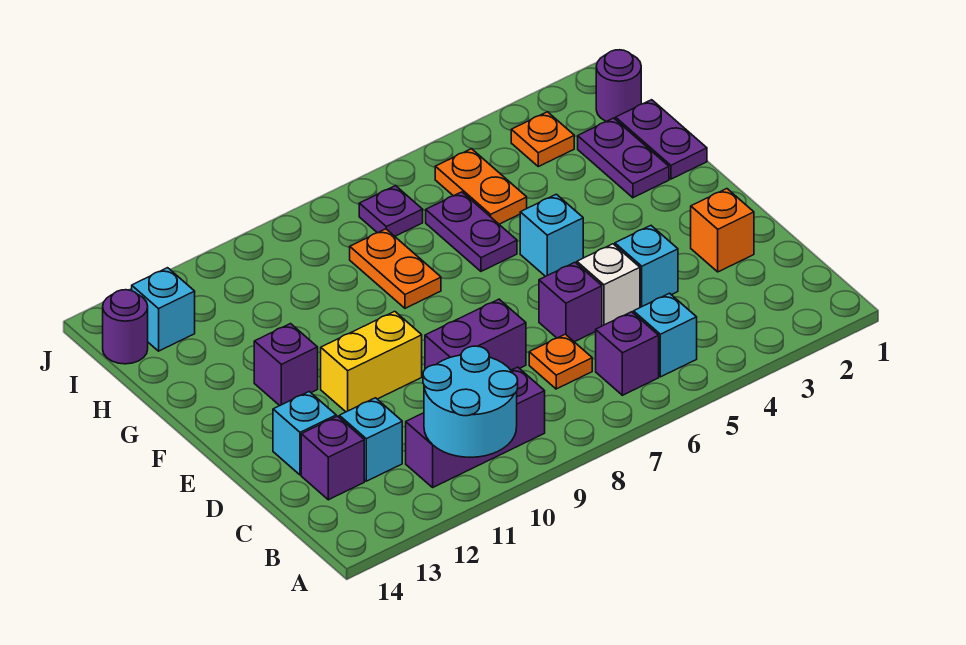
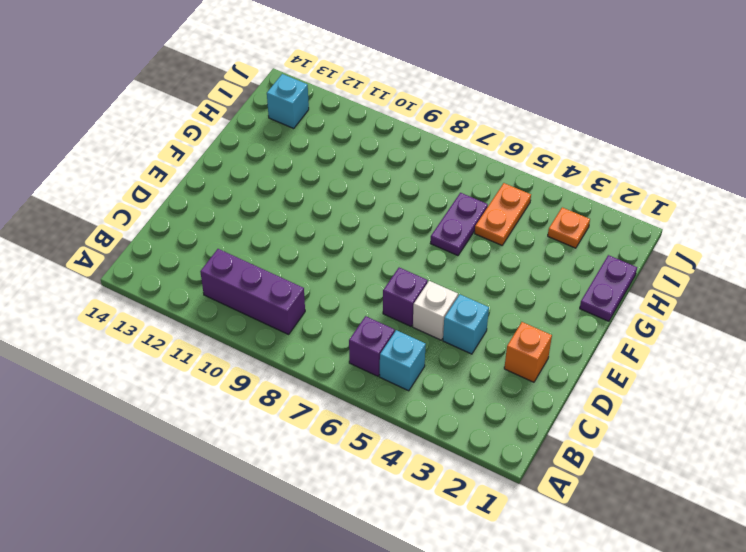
none -> orange 1x1 plate [529,334,592,389]
none -> cyan 1x1 brick [339,398,402,481]
none -> purple 1x1 brick [301,416,364,500]

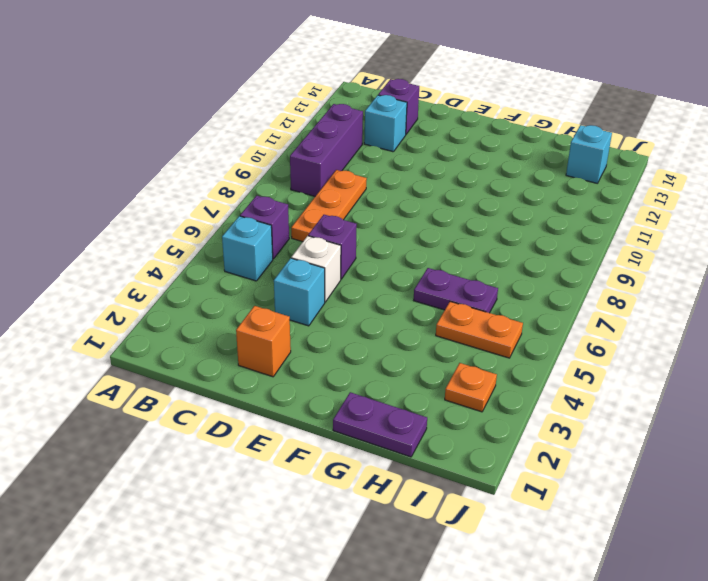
orange 1x3 plate [291,170,367,242] -> orange 1x1 plate [529,334,592,389]
none -> purple 1x2 brick [425,299,526,370]
none -> cyan 1x1 brick [273,392,336,475]
none -> yellow 1x2 brick [321,311,422,412]

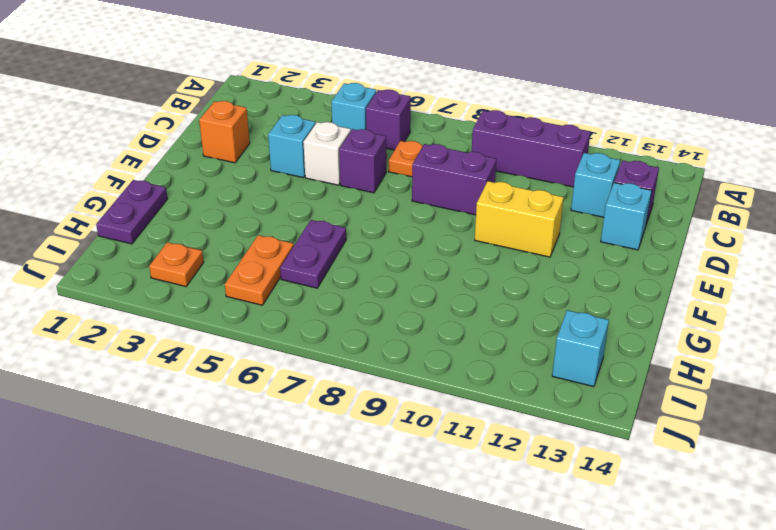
none -> cyan 1x1 brick [520,194,583,276]
none -> purple 1x1 brick [254,324,318,406]
none -> purple 1x2 plate [578,118,669,198]

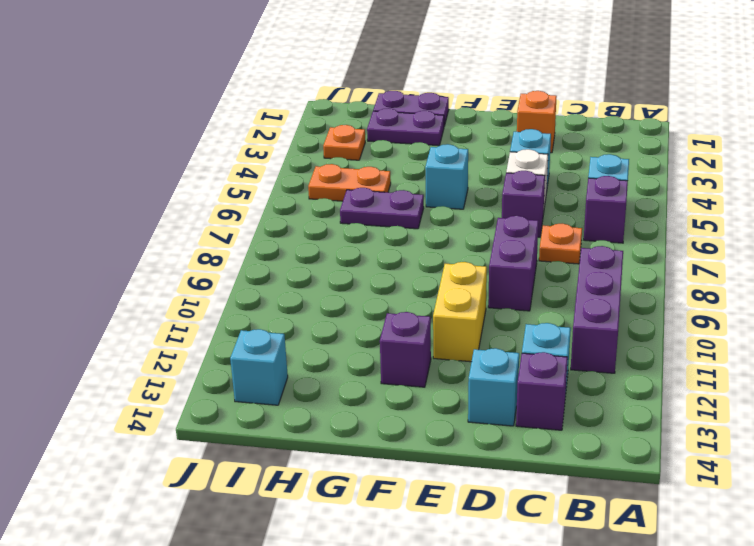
none -> orange 1x2 plate [350,229,441,308]
none -> purple 1x1 round brick [596,50,641,122]
none -> purple 1x1 plate [359,186,423,236]

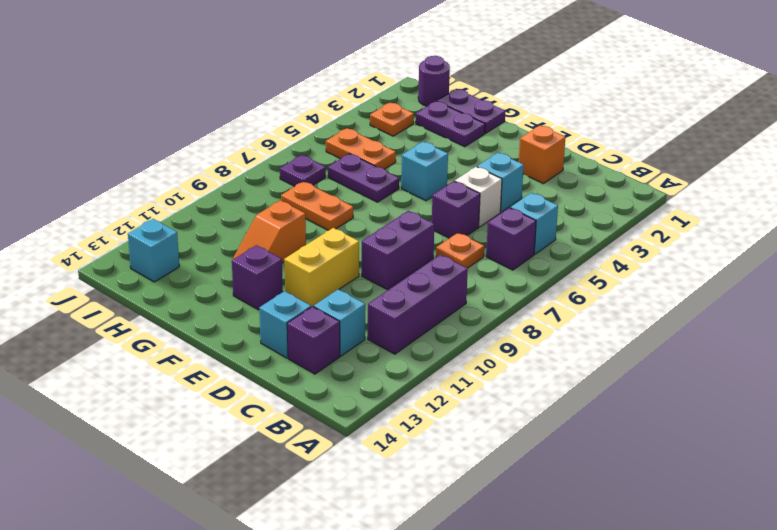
orange 1x2 slope [233,200,306,263] -> none
none -> purple 1x1 round brick [103,290,148,364]
none -> cyan 2x2 round brick [423,346,518,457]

